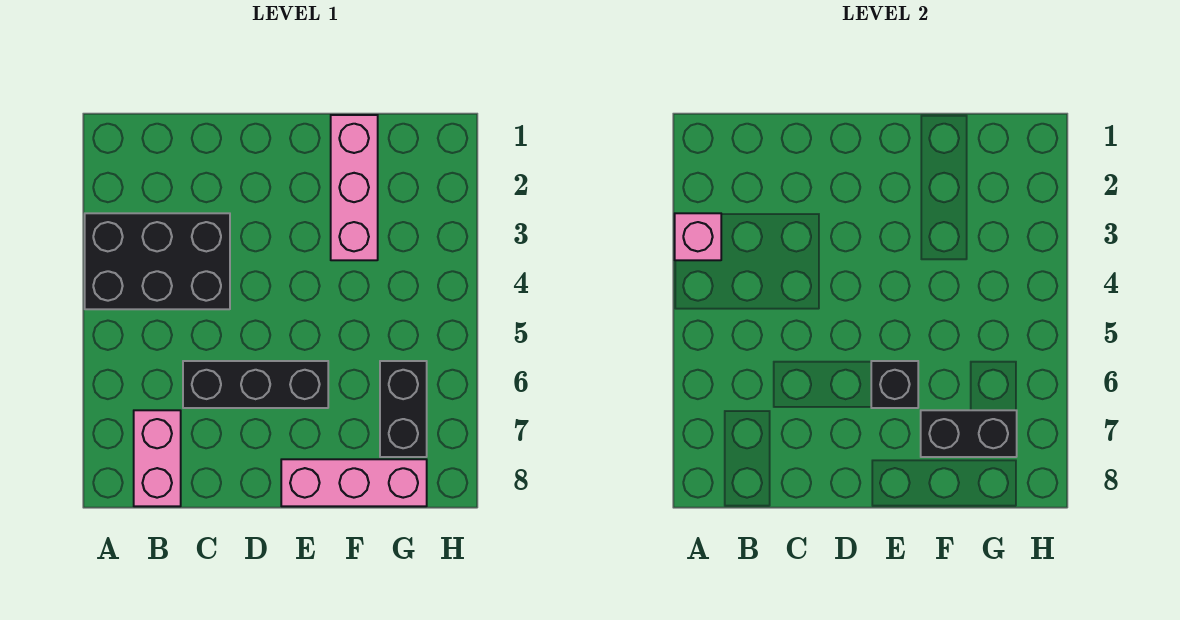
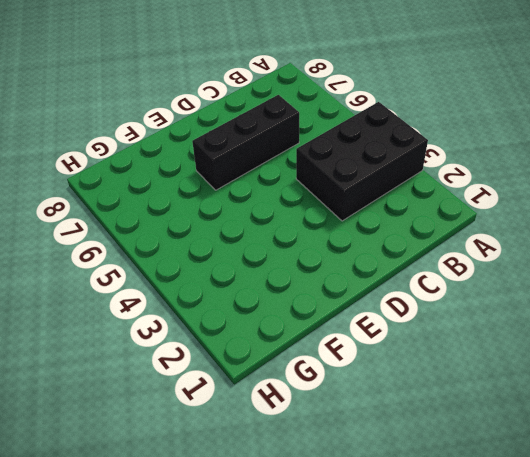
none -> pink 1x2 brick [134,410,181,506]
none -> pink 1x3 brick [281,459,427,506]

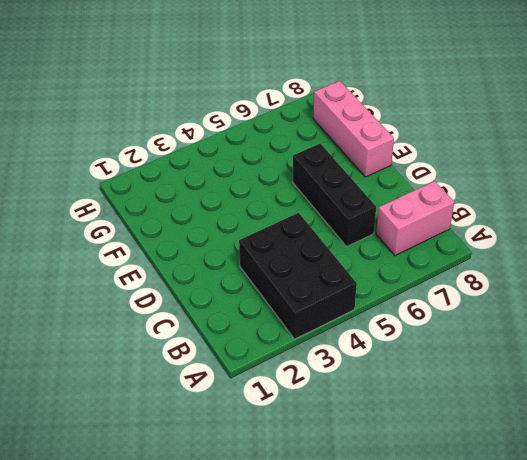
none -> pink 1x3 brick [331,115,378,260]
none -> black 1x2 brick [380,361,427,457]

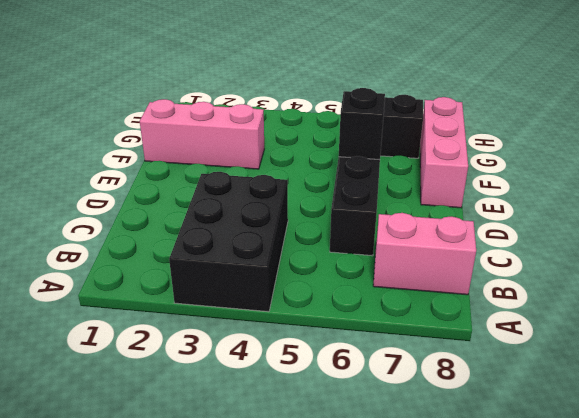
none -> pink 1x1 brick [675,213,721,260]
none -> black 1x2 brick [921,410,1017,457]

